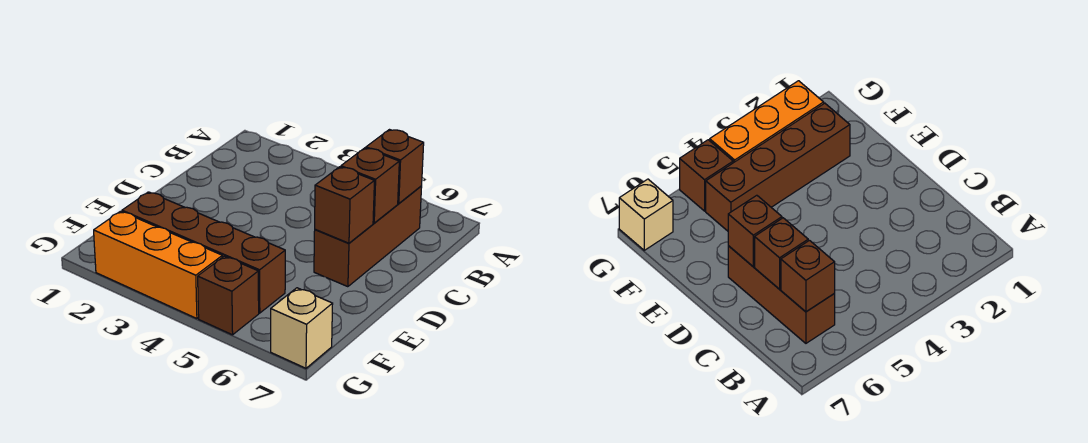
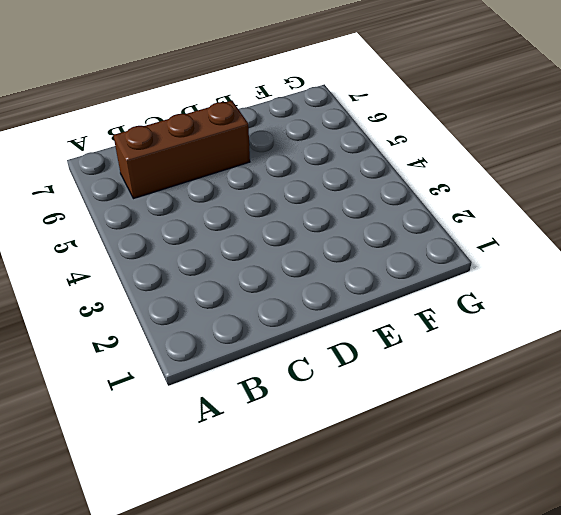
none -> brown 1x4 brick [122,192,285,313]
none -> orange 1x3 brick [94,211,222,319]

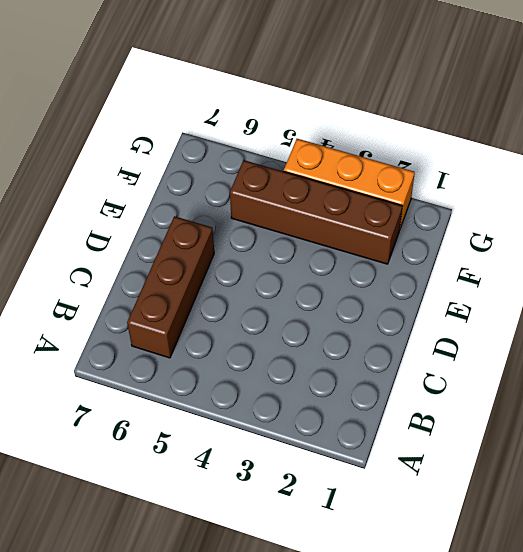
none -> brown 1x1 brick [198,256,259,335]
none -> tan 1x1 brick [271,288,333,368]

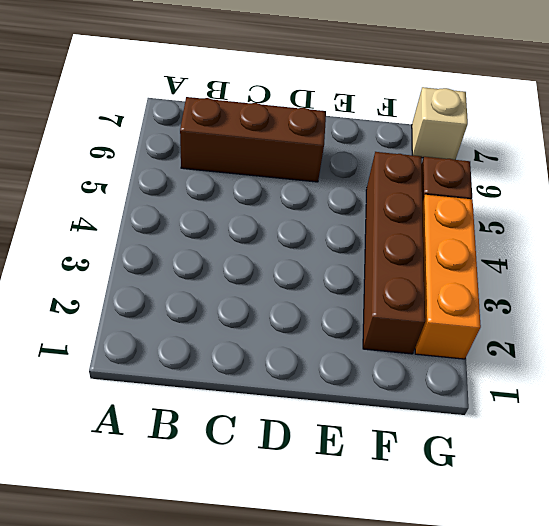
none -> brown 1x1 brick [366,130,424,204]
none -> brown 1x1 brick [341,148,399,223]

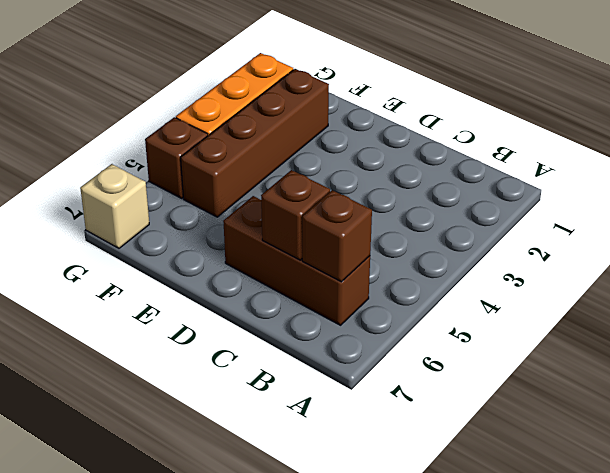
none -> brown 1x1 brick [315,167,374,243]

